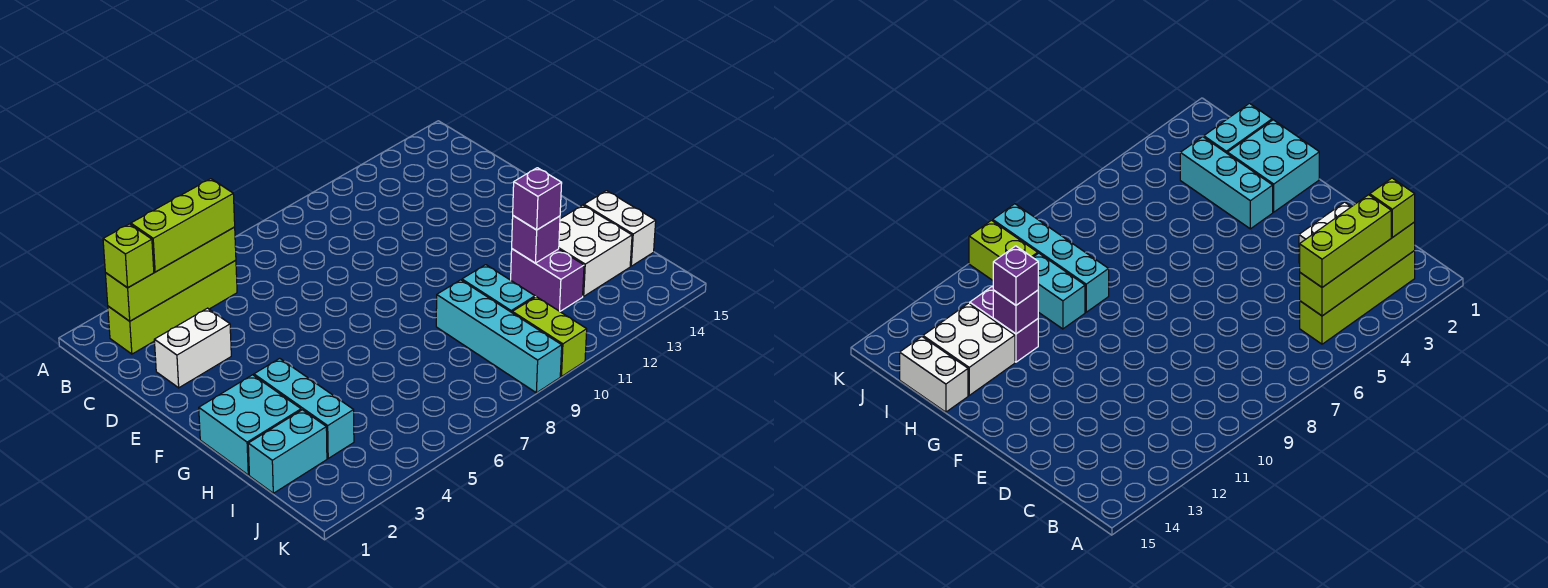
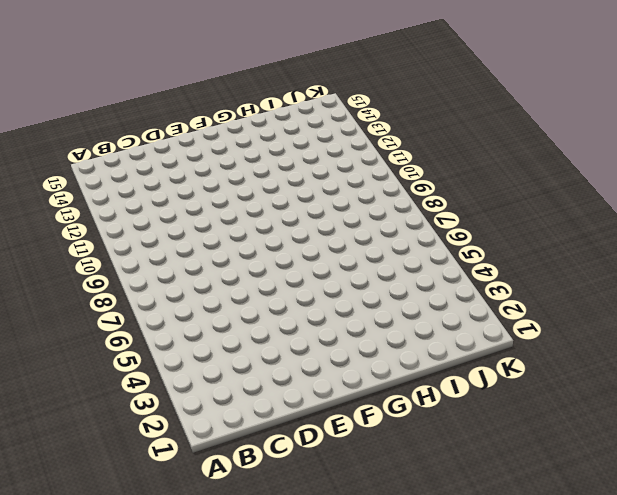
none -> lime 1x4 brick [108,260,237,354]
none -> white 1x2 brick [154,308,231,388]
none -> cyan 2x2 brick [199,375,301,475]

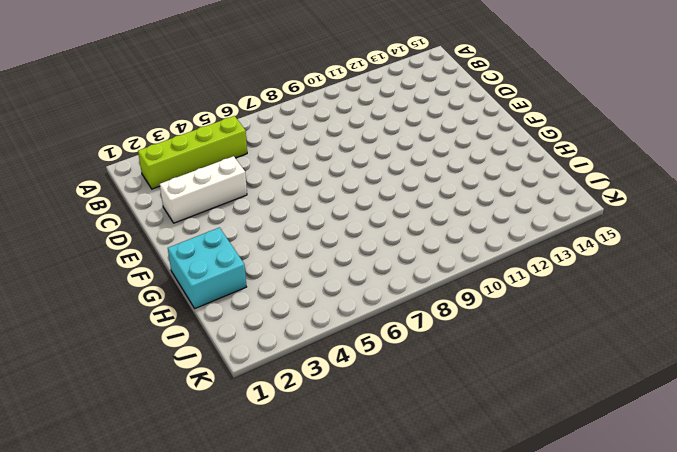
white 1x3 brick [160,156,247,223] -> white 1x2 brick [154,308,231,388]
none -> cyan 1x3 brick [254,358,354,458]
none -> cyan 1x4 brick [436,280,562,393]
none -> cyan 1x2 brick [462,265,535,312]

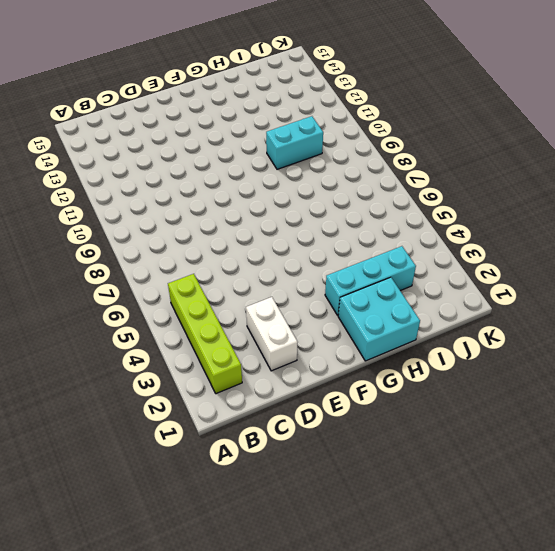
none -> cyan 1x4 brick [436,280,562,393]
none -> purple 1x2 brick [511,249,584,311]
none -> white 2x2 brick [559,205,632,296]

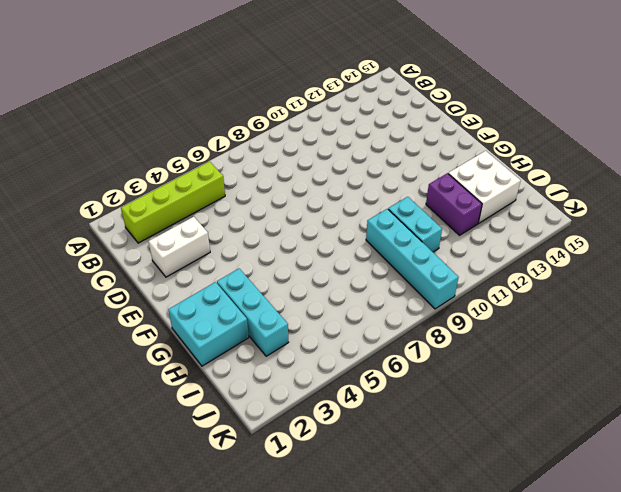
none -> white 1x2 brick [584,191,656,266]
none -> cyan 1x2 brick [248,410,327,493]
none -> lime 1x2 brick [512,297,587,376]

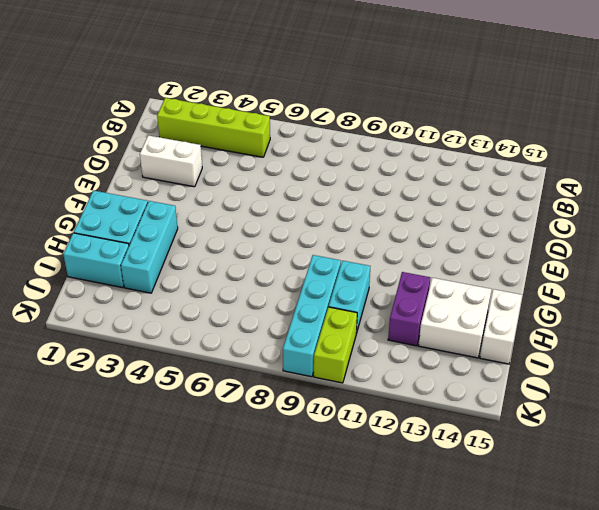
none -> lime 1x4 brick [105,227,236,321]
none -> purple 1x1 brick [512,216,560,263]
none -> lime 1x1 brick [103,224,154,288]

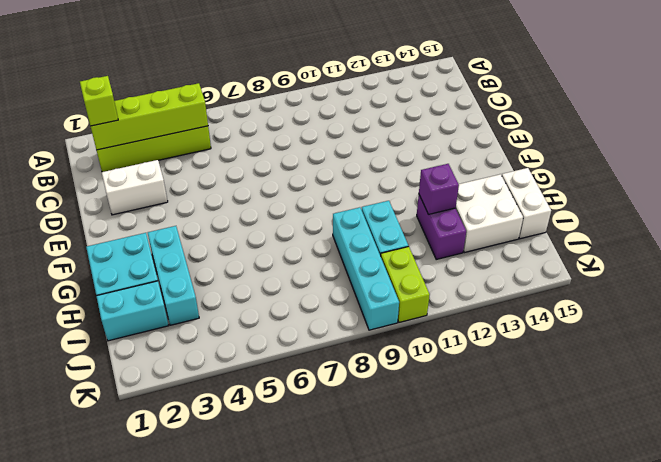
none -> lime 1x3 brick [131,179,235,272]
none -> purple 1x1 brick [513,168,562,230]

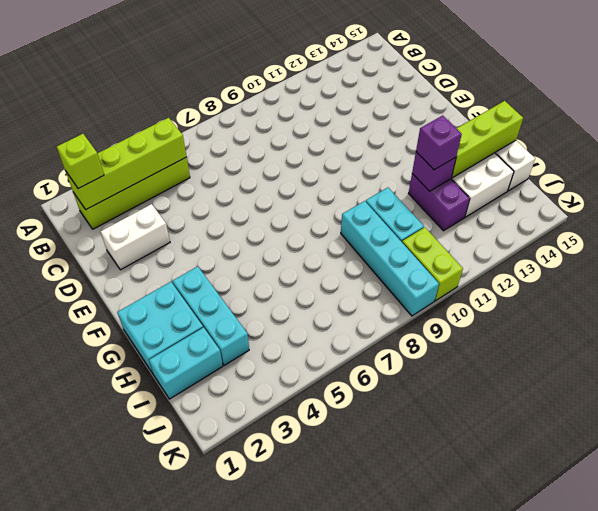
lime 1x3 brick [451,101,523,178] -> lime 1x3 brick moved to [131,179,235,272]

